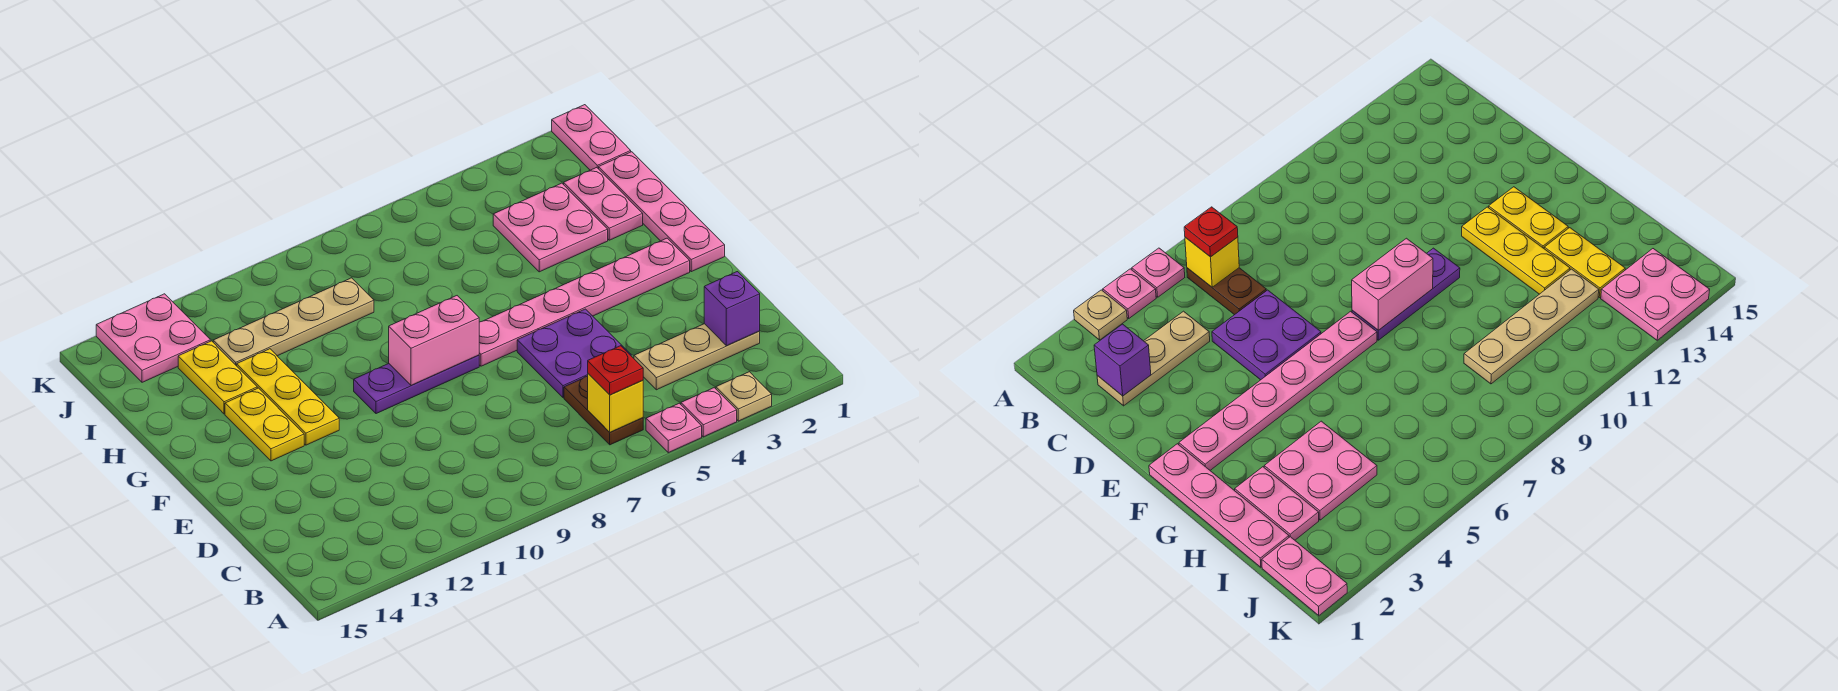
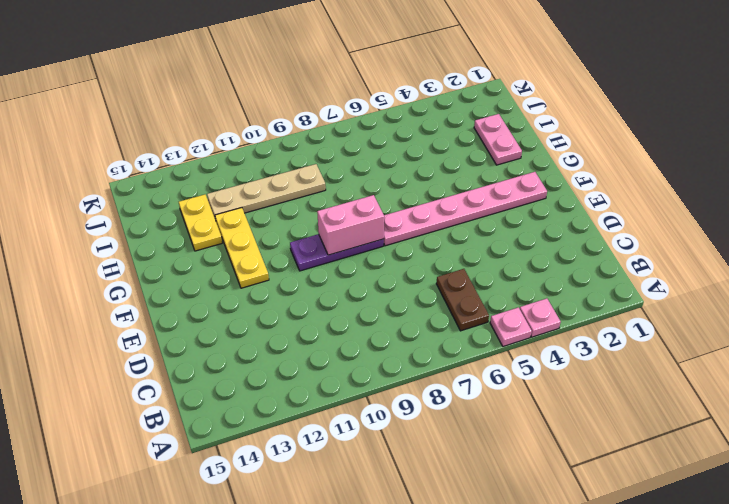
none -> tan 1x1 plate [716,372,772,421]
none -> tan 1x3 plate [634,324,760,390]
none -> purple 2x2 plate [517,309,631,398]

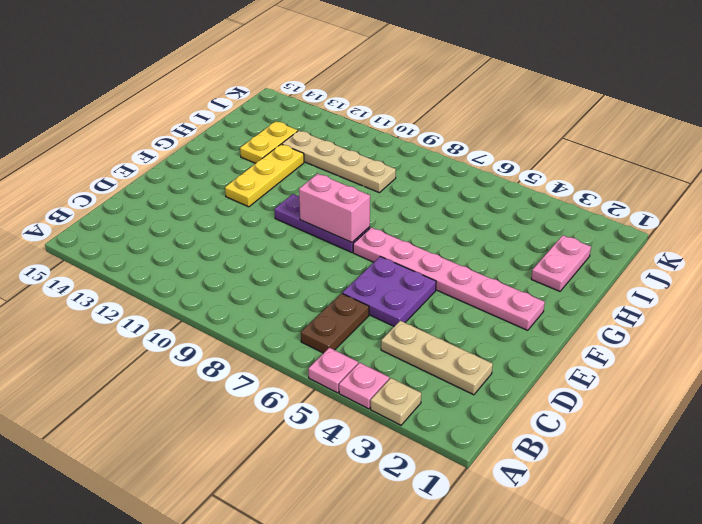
none -> pink 1x4 plate [599,152,725,272]
none -> yellow 1x2 plate [225,388,304,461]
none -> pink 2x2 plate [493,183,608,272]

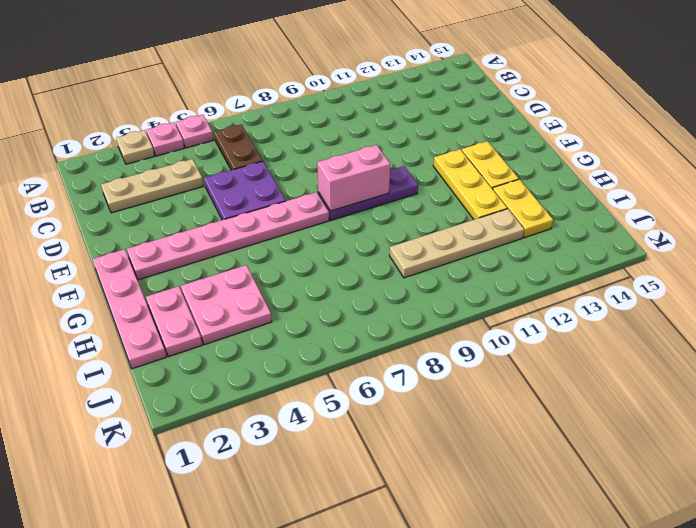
none -> pink 1x2 plate [552,105,631,170]
none -> pink 2x2 plate [96,294,210,382]
none -> yellow 1x1 brick [588,374,643,432]

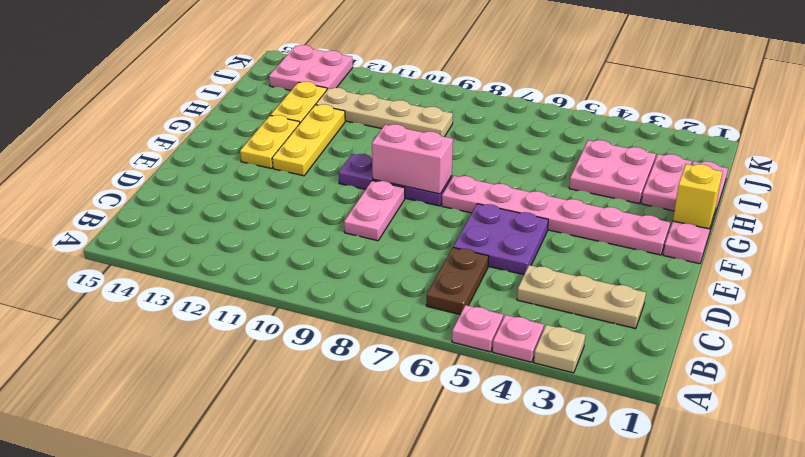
pink 1x2 plate [344,181,405,241] -> pink 1x2 plate moved to [552,105,631,170]
yellow 1x1 brick [673,164,722,229] -> yellow 1x1 brick moved to [588,374,643,432]
none -> purple 1x1 brick [704,272,760,346]
none -> red 1x1 plate [588,346,643,395]

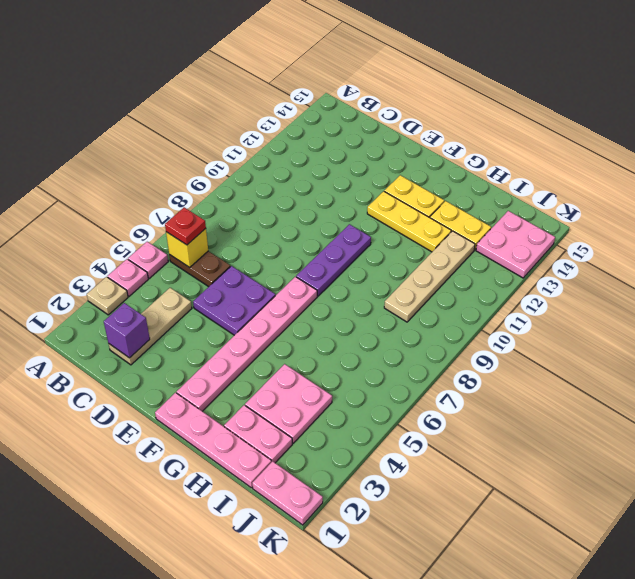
none -> pink 1x2 brick [389,296,479,385]

